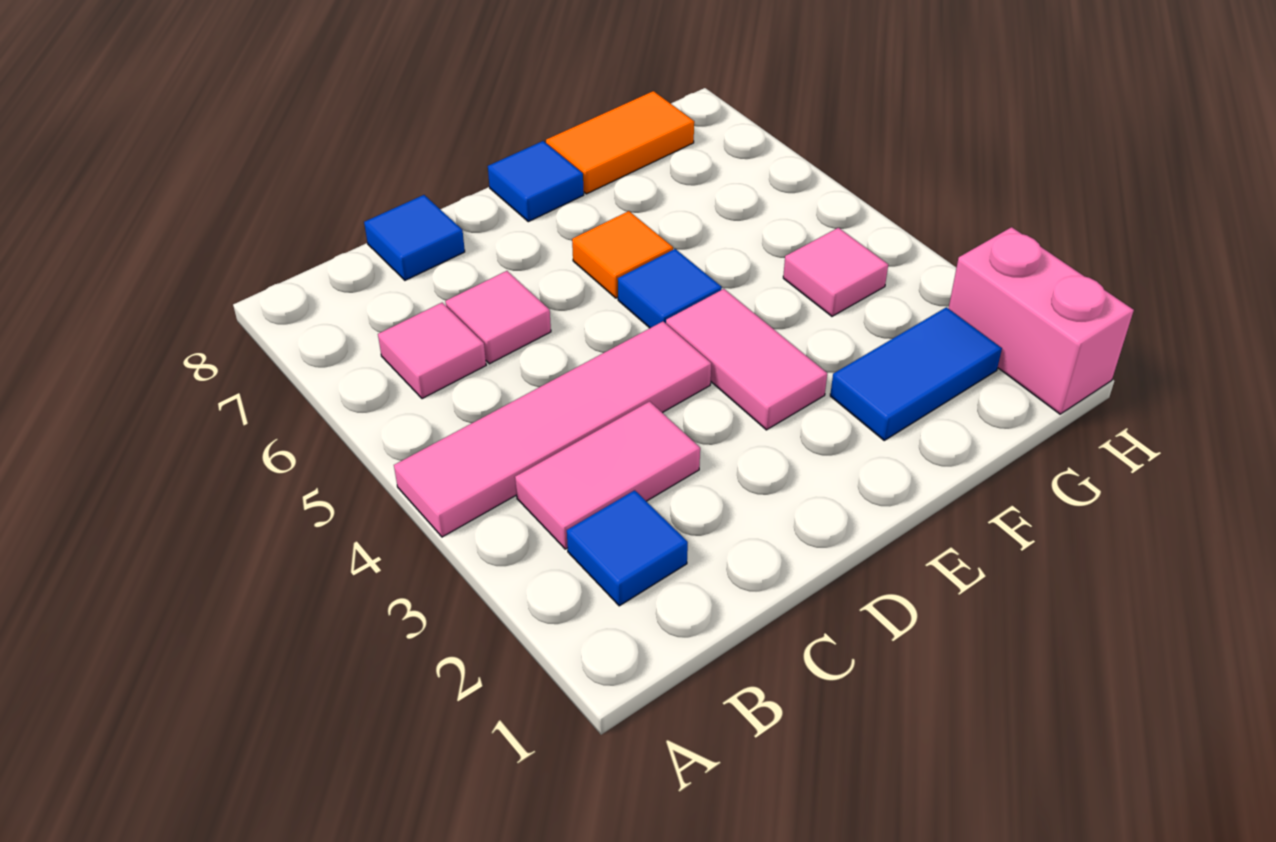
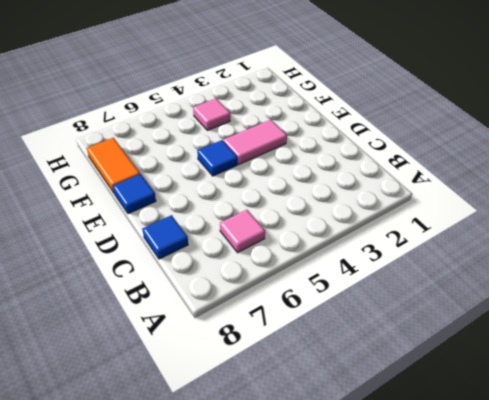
none -> pink 1x4 tile [394,322,711,537]
none -> blue 1x1 tile [567,490,688,606]
none -> pink 1x2 tile [515,401,700,549]

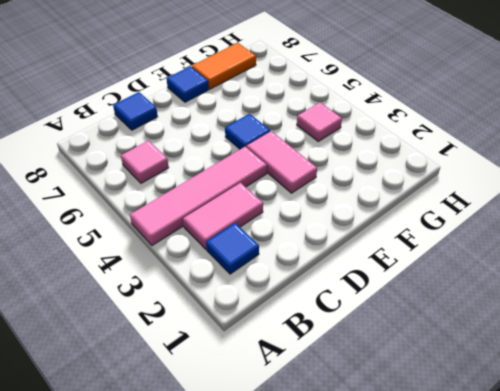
none -> pink 1x1 tile [445,271,551,364]
none -> orange 1x1 tile [572,211,673,298]
none -> blue 1x2 tile [830,307,1002,440]

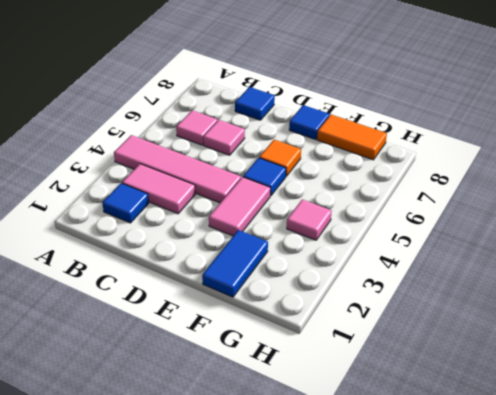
blue 1x2 tile [202,230,268,297] -> blue 1x2 tile turned to [830,307,1002,440]
none -> pink 1x2 brick [948,227,1134,414]

